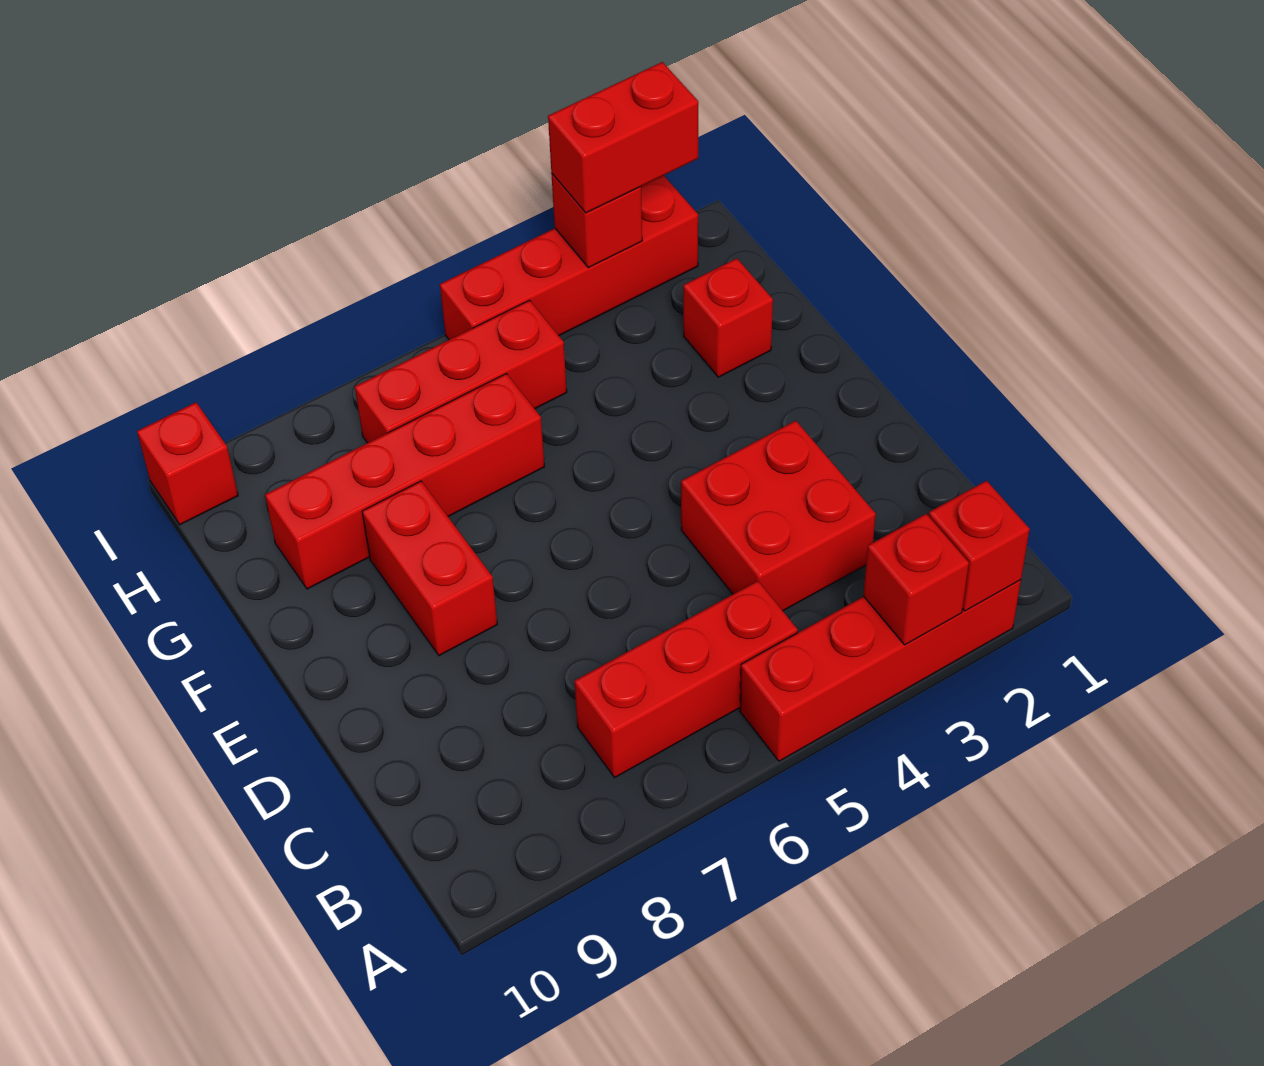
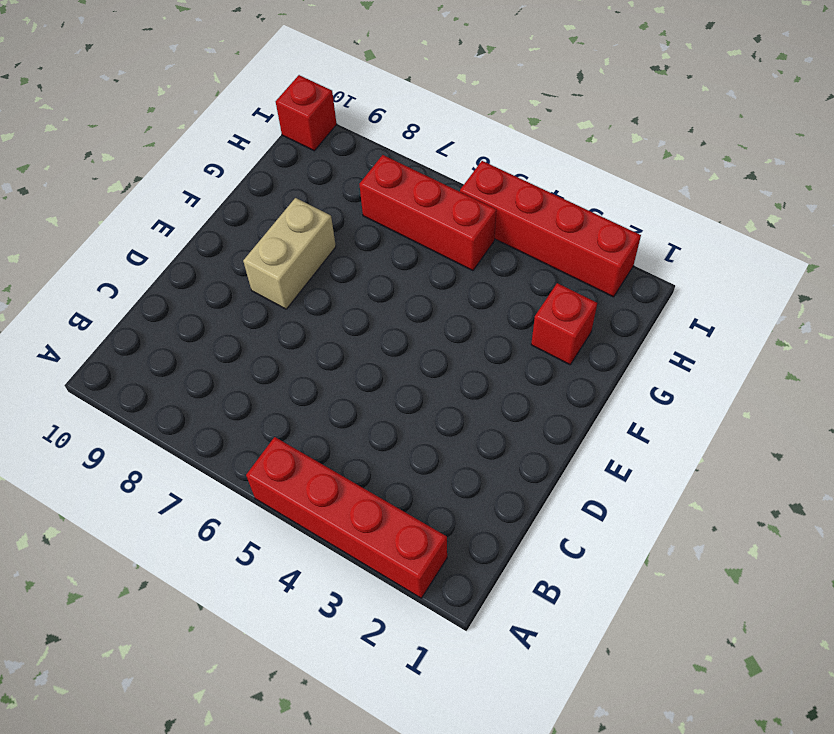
tan 1x2 brick [243,198,336,309] -> red 1x2 brick [362,481,497,656]
none -> red 1x3 brick [574,581,798,777]
none -> red 2x2 brick [681,421,876,611]
none -> red 1x4 brick [265,374,544,589]

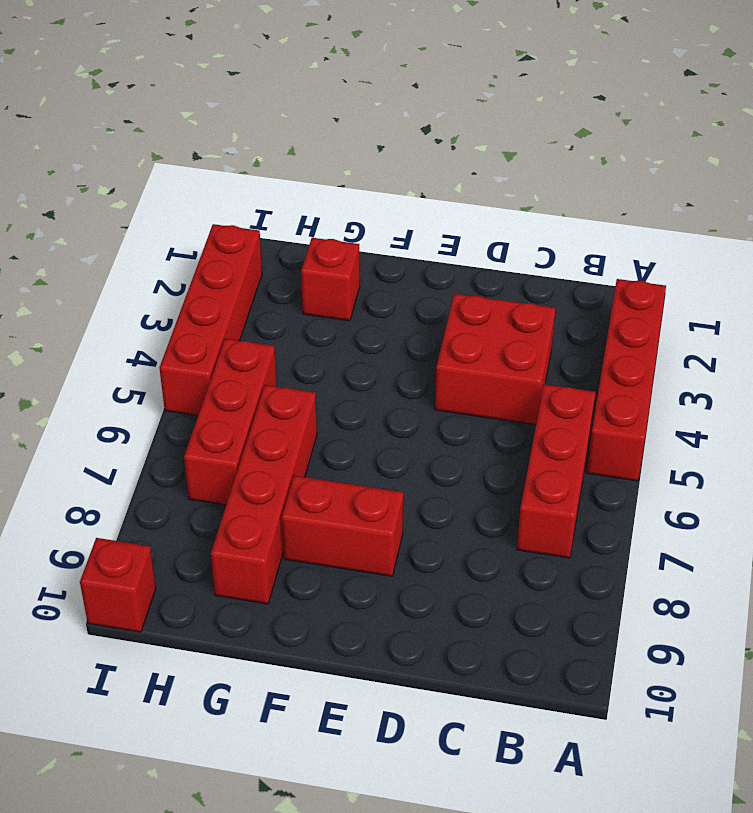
none -> red 1x1 brick [929,481,1030,611]
none -> red 1x1 brick [863,514,969,645]
none -> red 1x1 brick [552,174,642,268]

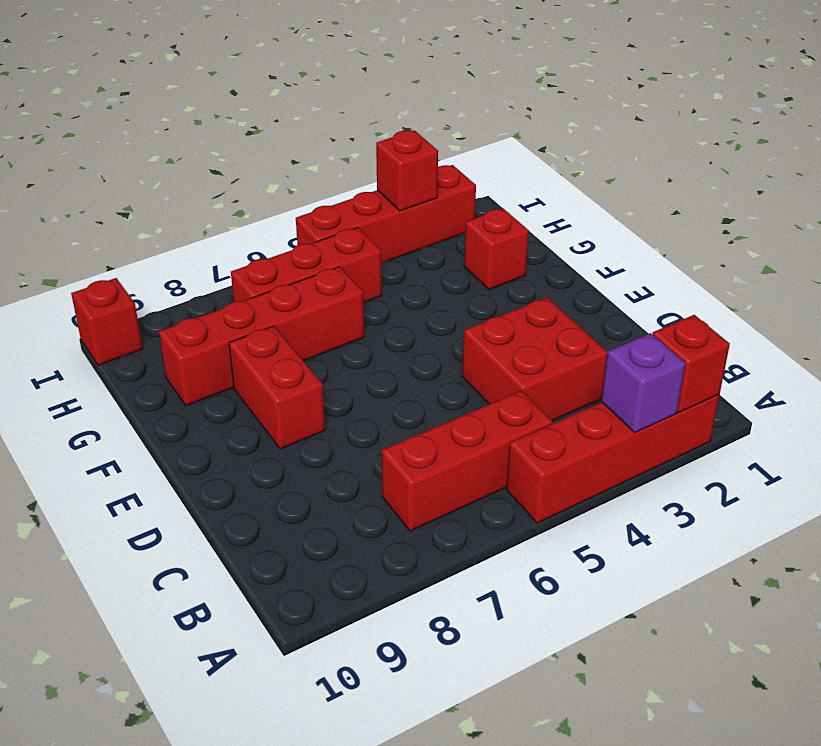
purple 1x1 brick [602,333,686,432] -> red 1x1 brick [863,514,969,645]
none -> red 1x2 brick [548,62,698,213]

